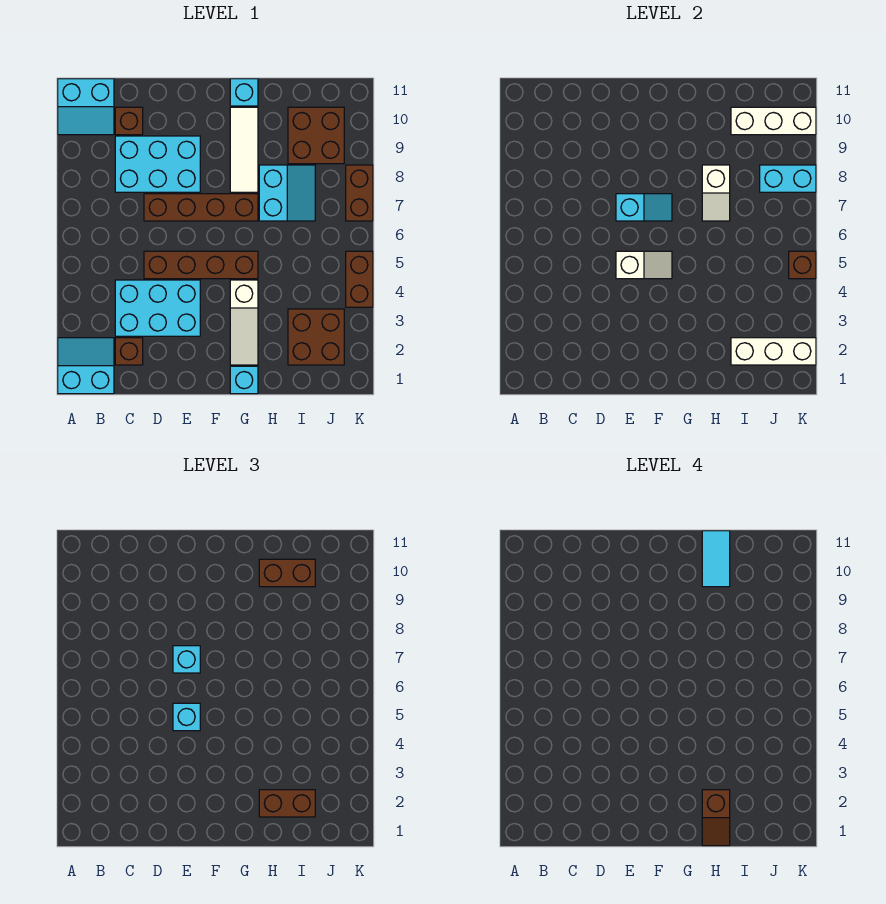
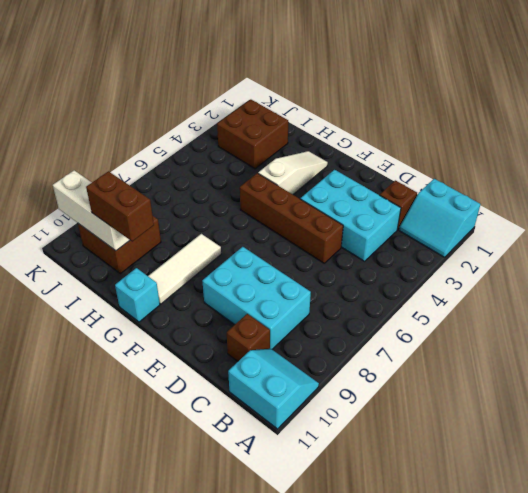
none -> brown 1x4 brick [144,194,258,221]
none -> cyan 1x1 brick [230,366,258,394]
none -> cyan 2x2 slope [259,165,315,221]
none -> brown 1x2 brick [346,251,373,307]

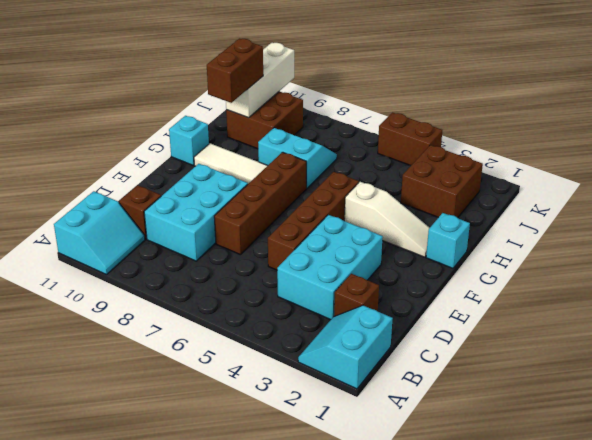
none -> brown 1x2 brick [346,165,373,221]
none -> white 1x2 slope [616,251,672,279]
none -> cyan 1x2 slope [616,194,672,221]
none -> white 1x2 slope [702,165,730,221]

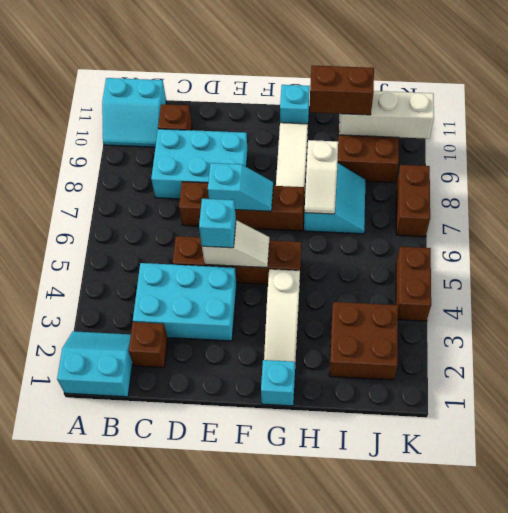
none -> white 1x3 brick [731,338,816,365]
none -> cyan 1x2 brick [760,165,816,192]
none -> brown 1x1 brick [789,251,816,279]
none -> cyan 1x1 brick [173,646,200,673]

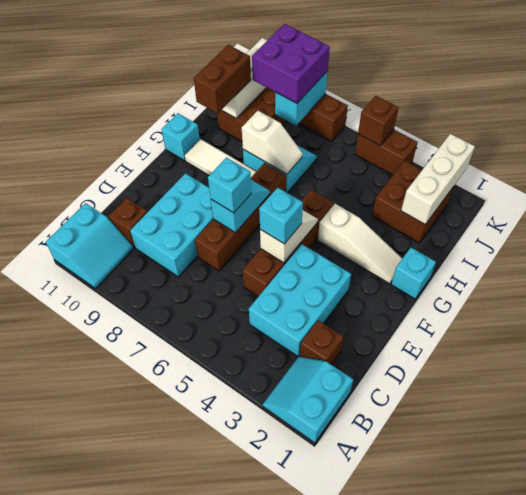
purple 2x2 brick [252,24,330,104] -> none
none -> brown 1x2 brick [259,790,315,817]
none -> brown 1x2 slope [702,790,730,846]
none -> cyan 1x2 tile [702,531,730,587]

